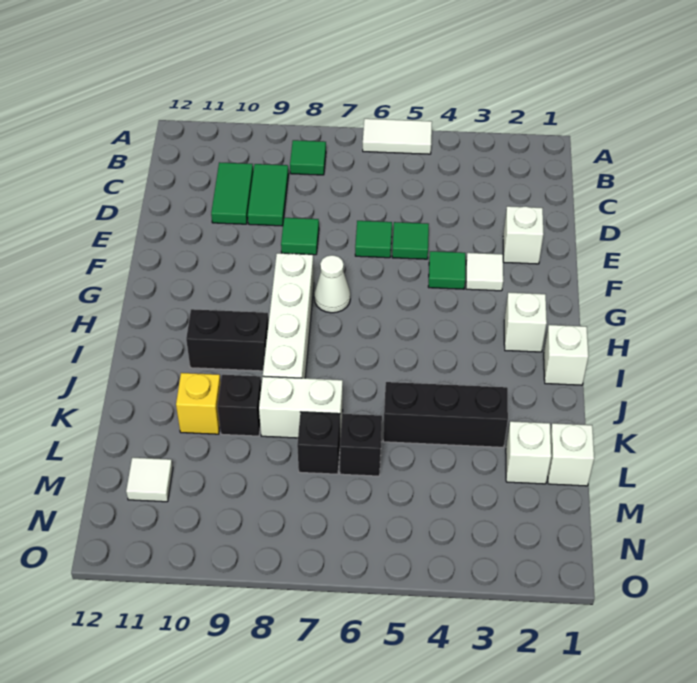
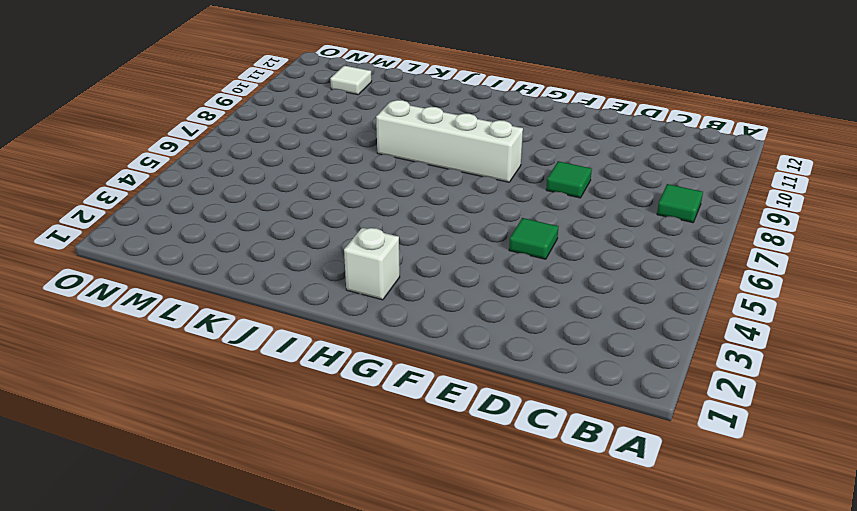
none -> white 1x2 tile [363,119,432,154]
none -> green 1x2 tile [248,164,289,226]
none -> green 1x2 tile [211,162,253,224]

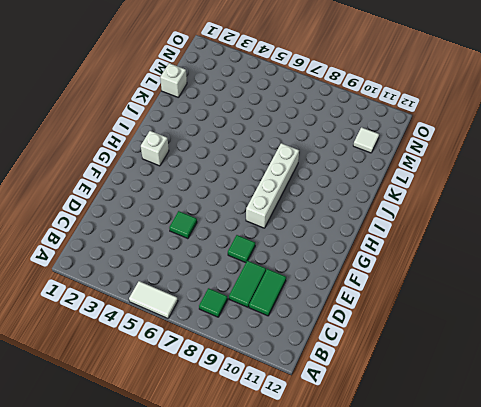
none -> white 1x1 brick [503,206,543,264]
none -> green 1x1 tile [355,221,392,258]
none -> white 1x1 tile [466,253,503,291]

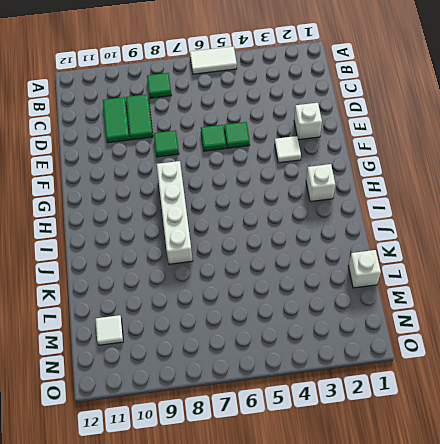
none -> green 1x1 tile [428,251,465,289]
none -> white 1x1 cone [314,255,350,313]
none -> white 1x1 brick [544,325,588,385]

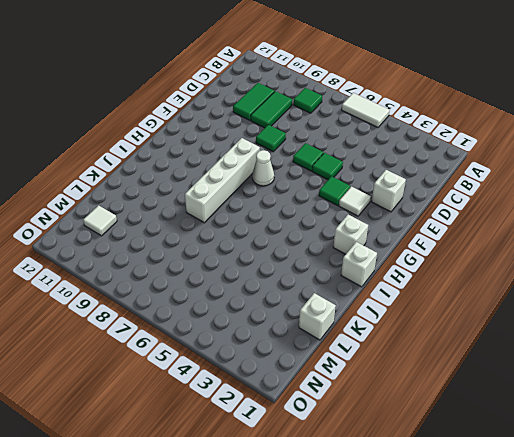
none -> black 1x2 brick [186,309,269,371]
none -> black 1x3 brick [383,382,508,447]
none -> white 1x2 brick [259,376,343,438]

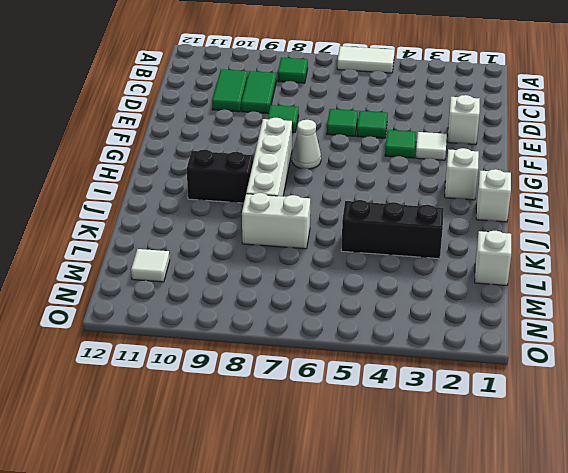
none -> black 1x1 brick [217,375,261,436]
none -> yellow 1x1 brick [176,373,221,434]
none -> white 1x1 brick [506,421,551,484]

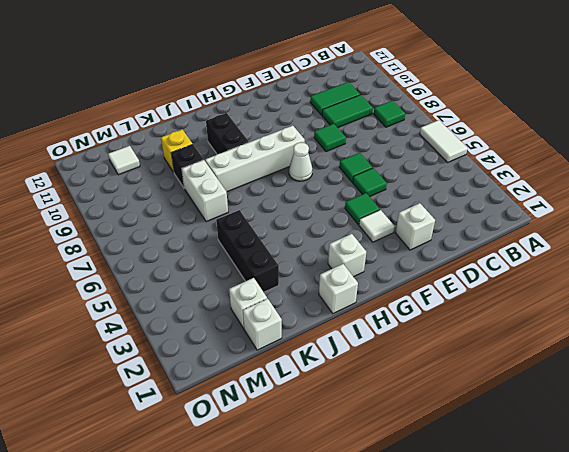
none -> black 1x1 brick [340,414,382,476]
none -> black 1x1 brick [297,412,340,474]

